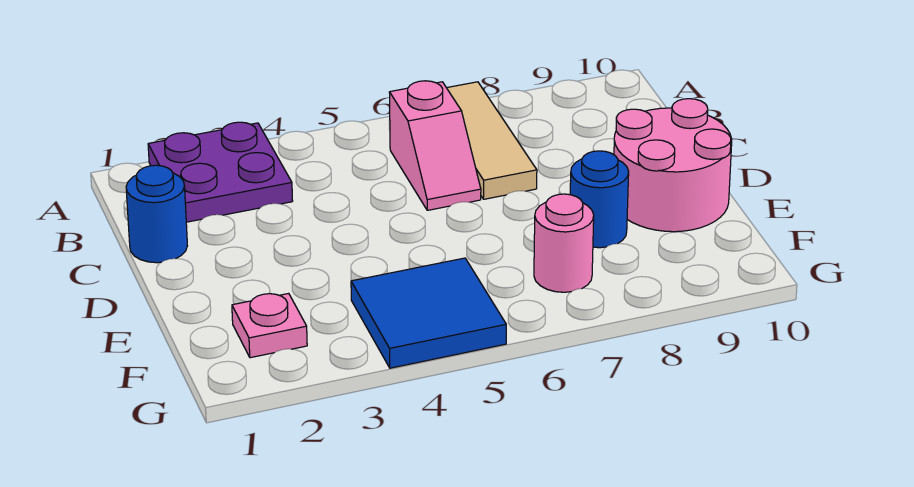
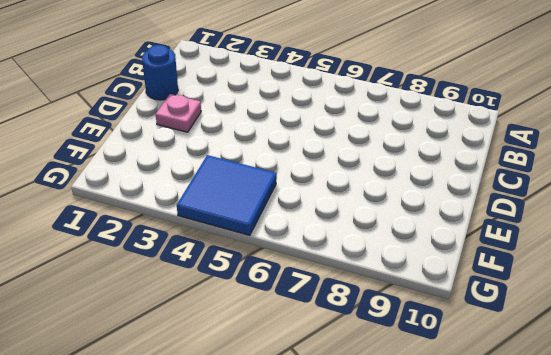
pink 1x1 plate [156,94,201,132] -> pink 1x1 plate moved to [232,293,307,358]
none -> purple 2x2 plate [148,122,293,222]
none -> tan 1x3 tile [447,82,537,199]

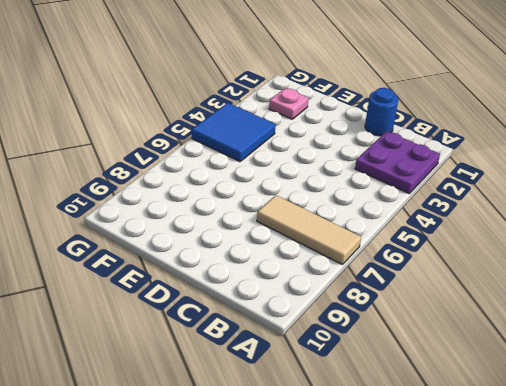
none -> pink 1x2 slope [389,81,481,210]
none -> pink 2x2 round brick [614,99,732,232]

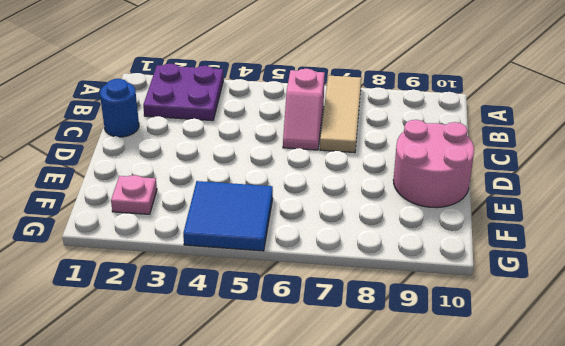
none -> blue 1x1 round brick [570,151,629,248]
none -> pink 1x1 round brick [534,194,594,292]

